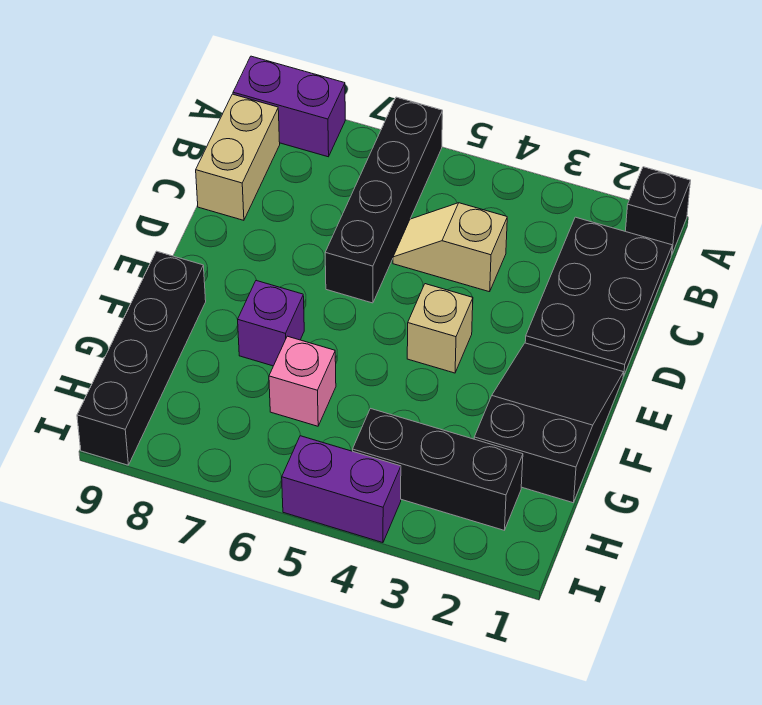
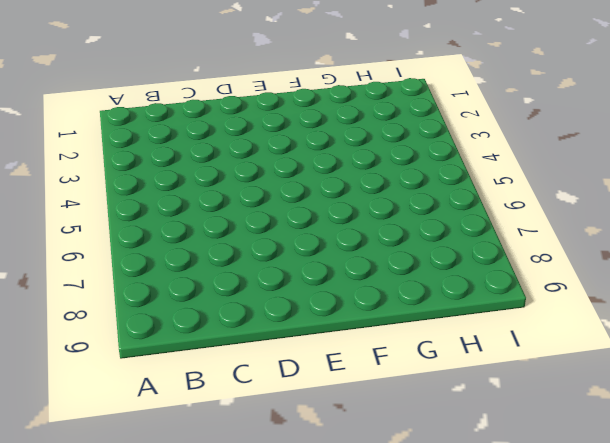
none -> black 1x1 brick [625,167,691,254]
none -> black 1x4 brick [325,97,443,303]
none -> purple 1x2 brick [233,56,345,157]

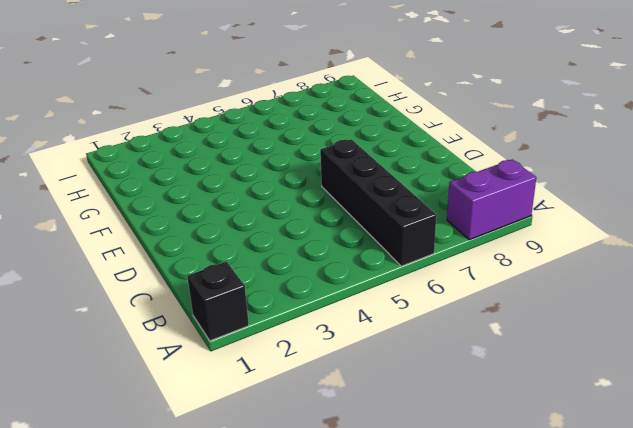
none -> black 2x3 plate [525,217,672,376]
none -> tan 1x2 brick [196,94,280,220]
none -> tan 1x2 slope [393,203,507,292]

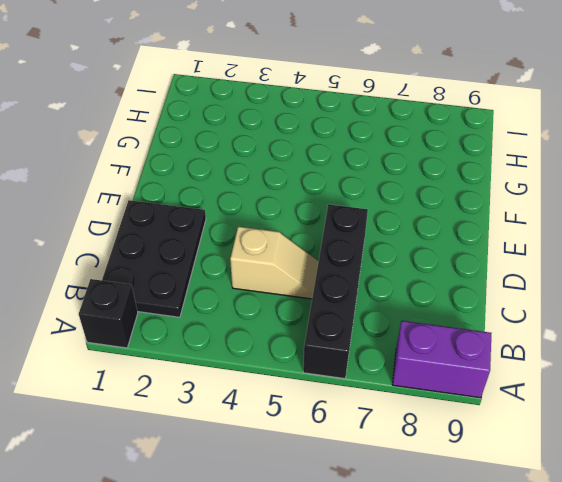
none -> tan 1x2 brick [196,94,280,220]
none -> black 2x3 slope [474,343,624,503]
none -> tan 1x1 brick [407,284,473,373]

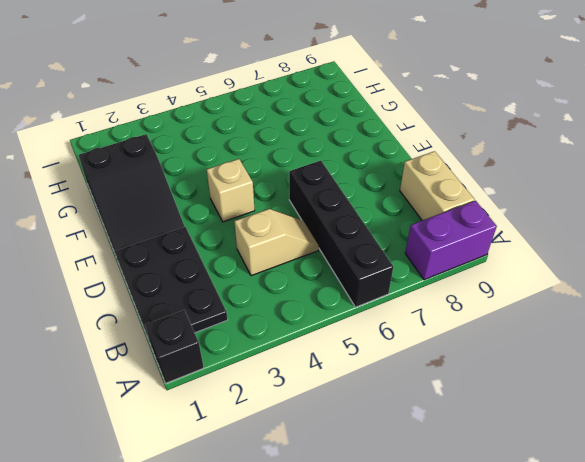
none -> purple 1x1 brick [238,280,304,366]
none -> black 1x4 brick [77,251,206,465]
none -> pink 1x1 brick [269,336,336,426]

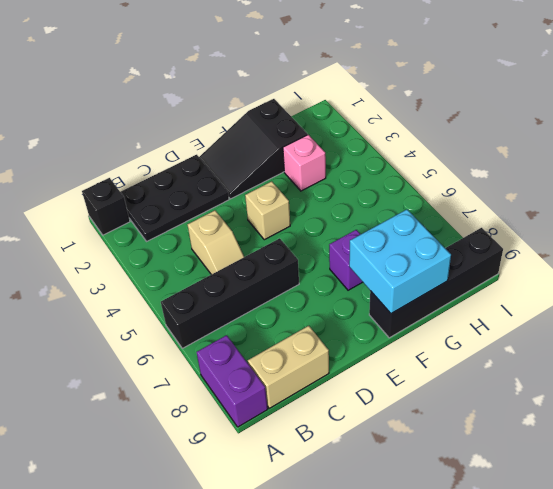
cyan 2x2 brick [349,210,451,314] -> none
pink 1x1 brick [283,135,326,191] -> pink 1x1 brick moved to [269,336,336,426]
none -> black 1x3 brick [353,409,523,530]
none -> purple 1x2 brick [282,436,401,543]

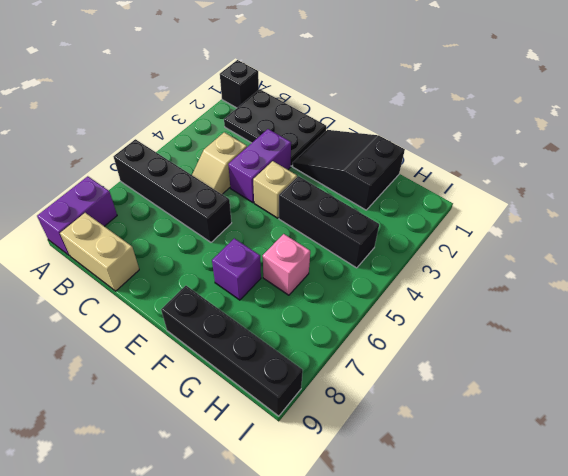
purple 1x2 brick [228,129,291,203] -> purple 1x2 brick moved to [282,436,401,543]
black 1x3 brick [279,176,379,268] -> black 1x3 brick turned to [353,409,523,530]

